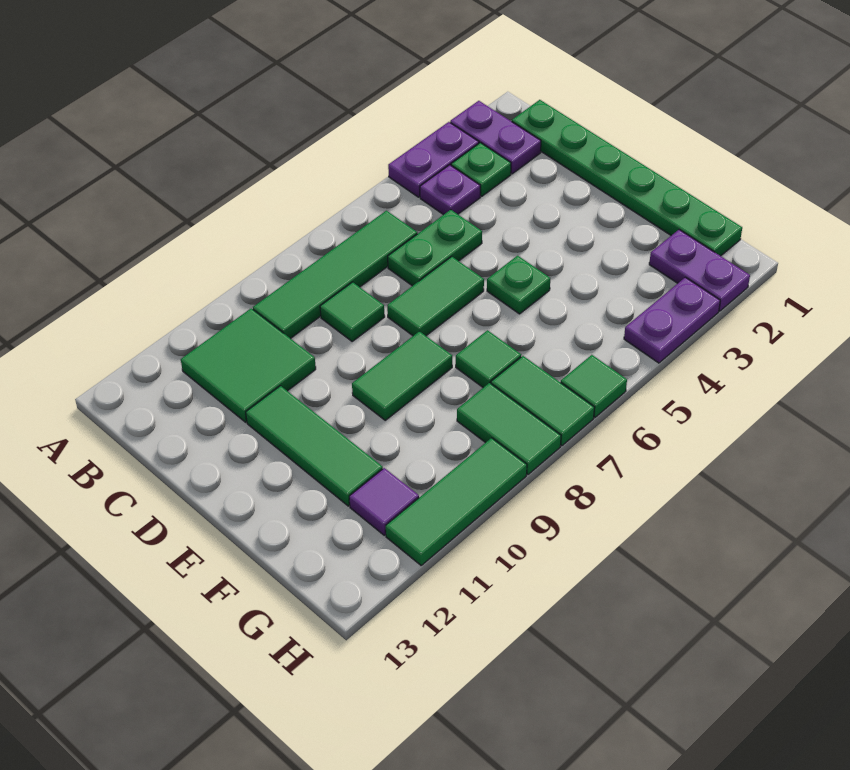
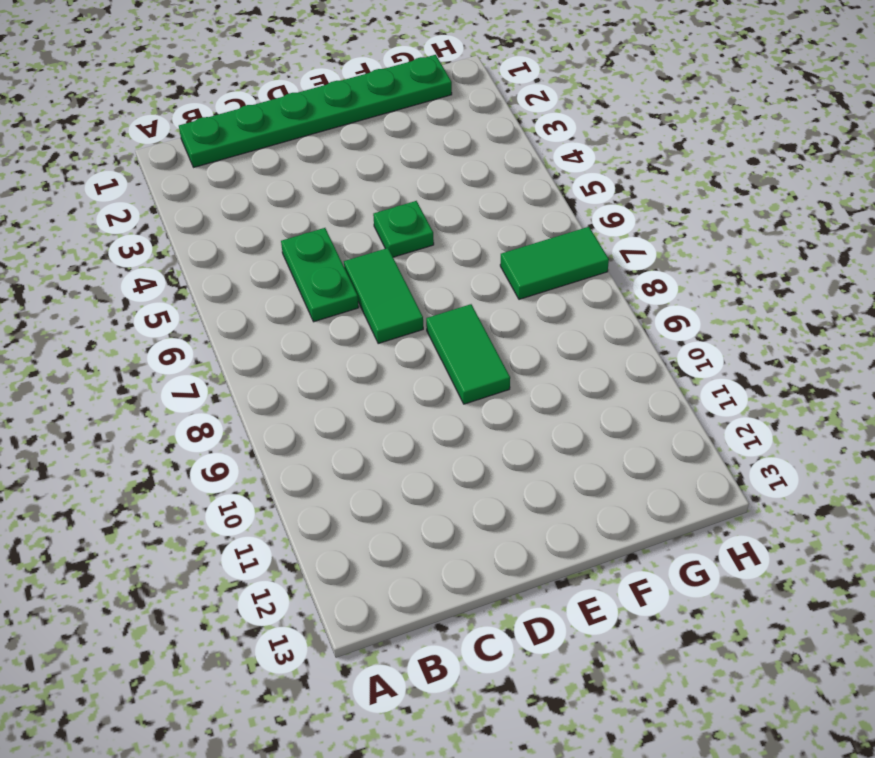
none -> purple 1x2 plate [450,101,541,174]
none -> purple 1x2 plate [388,122,479,197]
none -> green 1x1 plate [451,143,511,196]

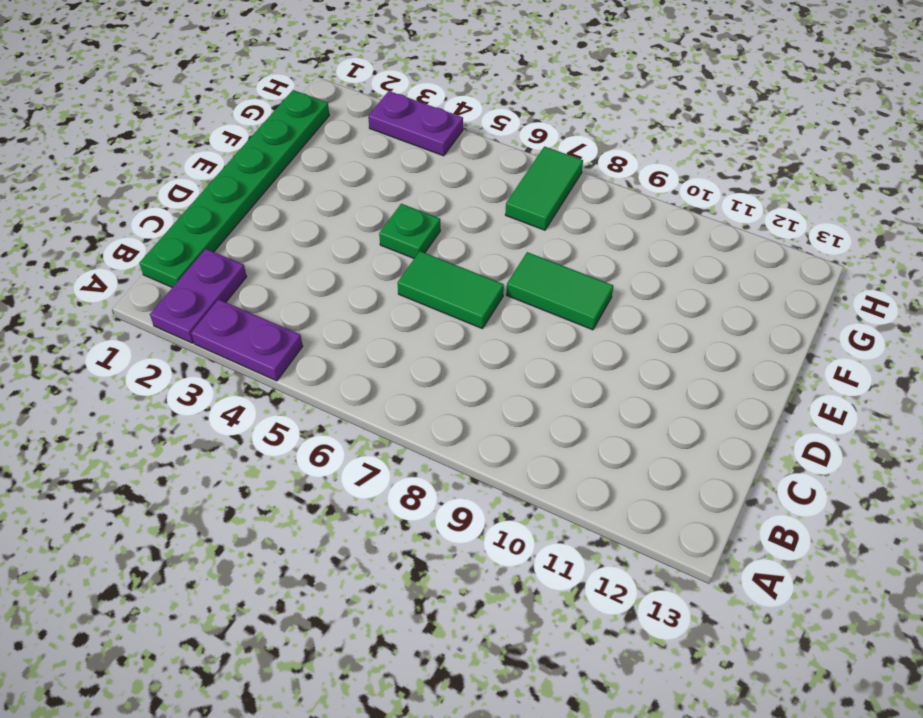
none -> green 1x1 plate [451,143,511,196]
none -> purple 1x1 plate [420,165,480,215]
none -> green 1x4 tile [253,211,417,339]

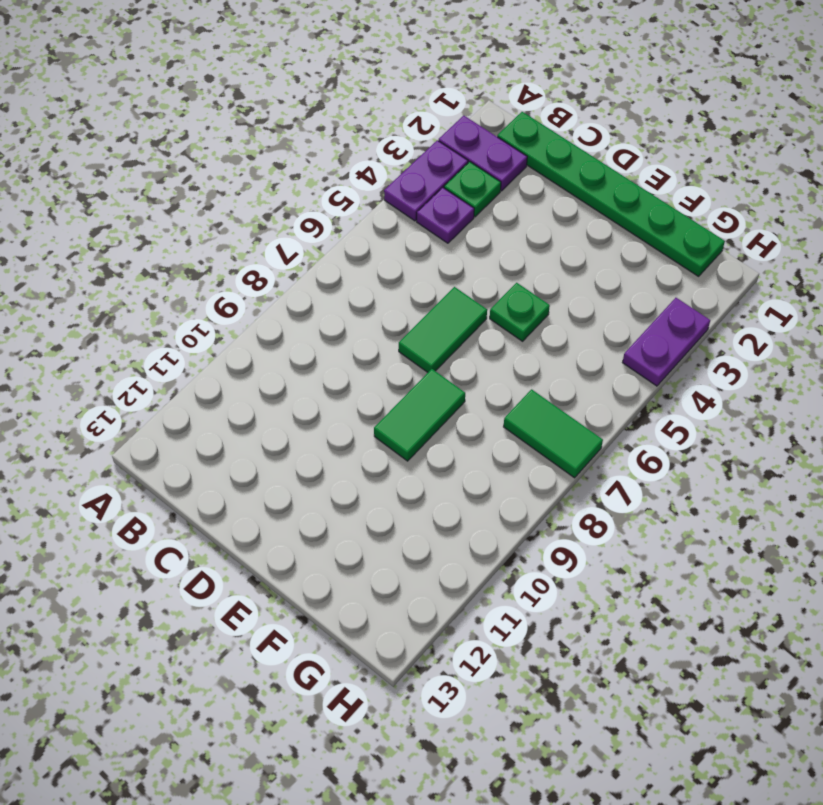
none -> green 1x4 tile [253,211,417,339]
none -> green 2x2 tile [181,308,316,422]
none -> green 1x2 plate [388,210,482,286]

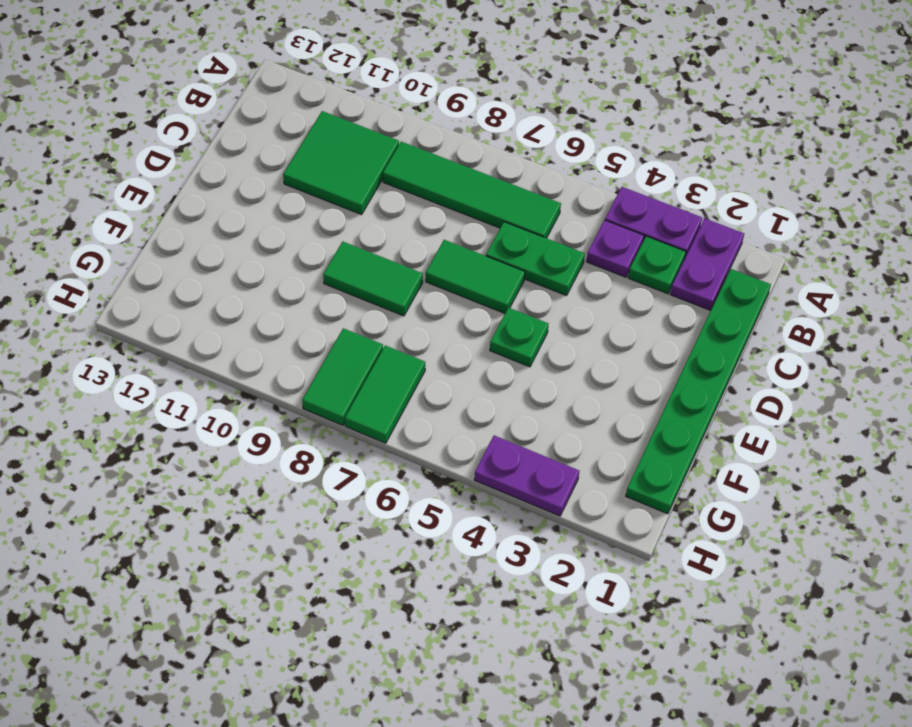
none -> green 1x1 tile [320,282,385,341]
none -> green 1x3 tile [246,386,383,506]
none -> green 1x1 tile [456,330,521,388]

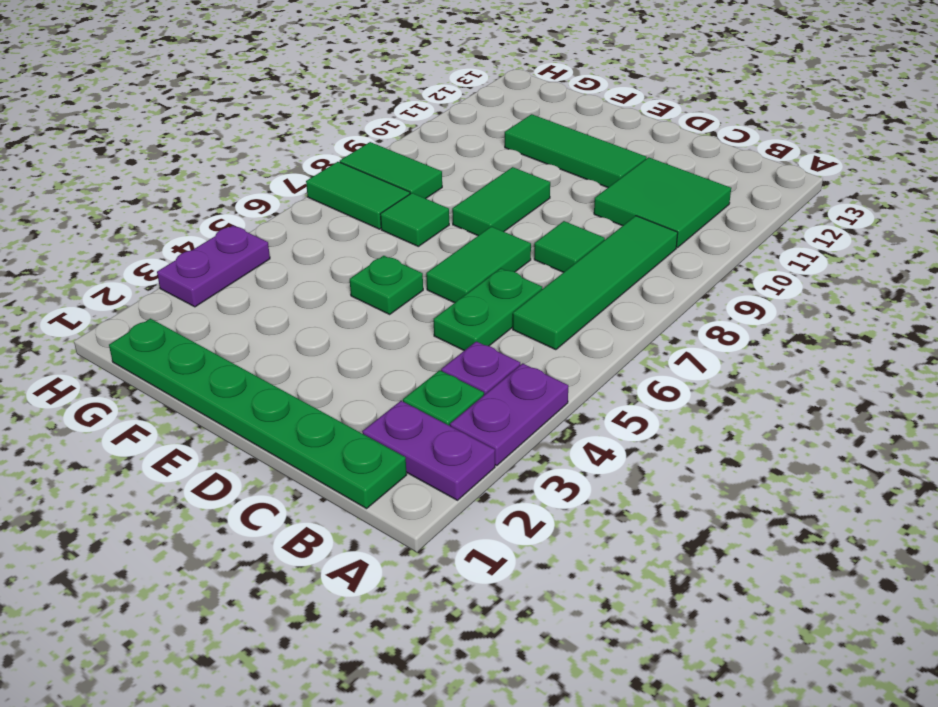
none -> purple 1x2 plate [649,230,750,311]
none -> purple 1x1 tile [349,468,419,535]
none -> green 1x1 tile [561,355,627,417]

